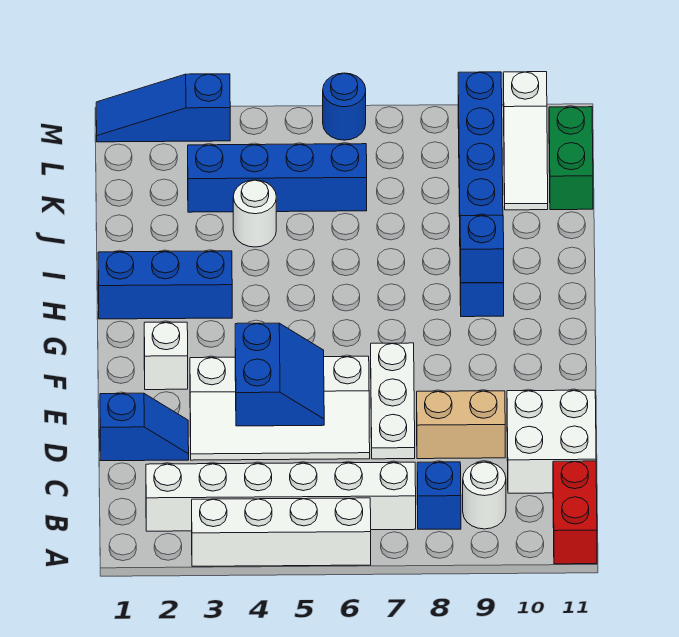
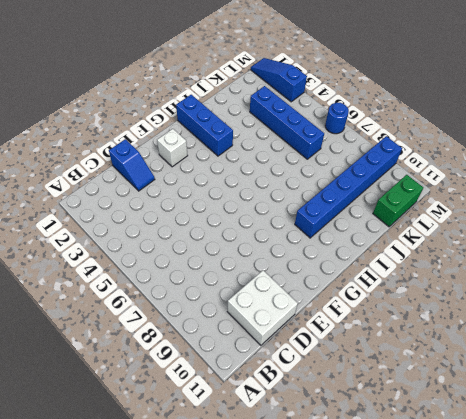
none -> white 1x4 brick [192,498,371,566]
none -> red 1x2 brick [553,461,597,564]
none -> white 1x6 brick [146,462,416,531]

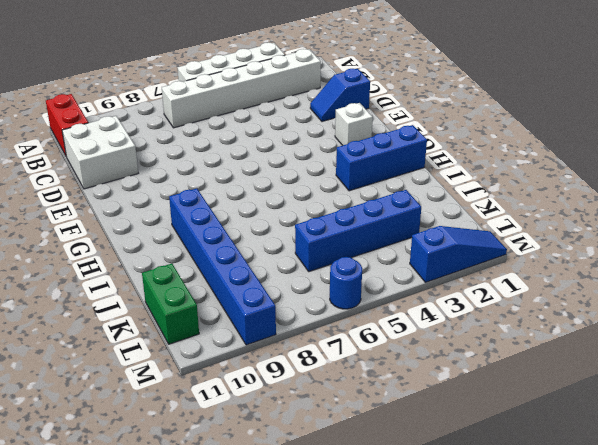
none -> blue 1x1 brick [417,462,461,529]
none -> white 1x1 round brick [463,462,506,529]
none -> white 2x4 slope [190,356,370,460]

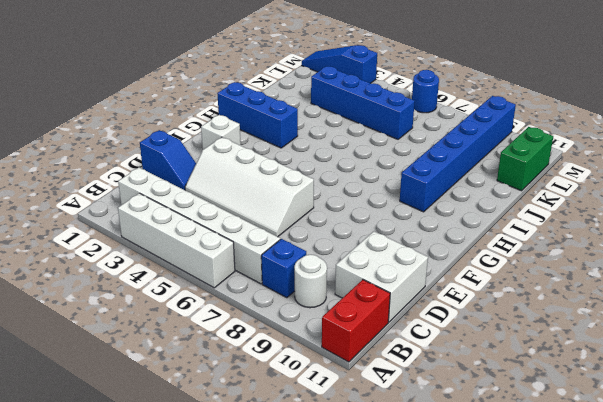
none -> white 1x3 plate [371,343,415,459]
none -> tan 1x2 brick [417,391,505,459]
none -> white 1x1 round brick [233,180,276,247]

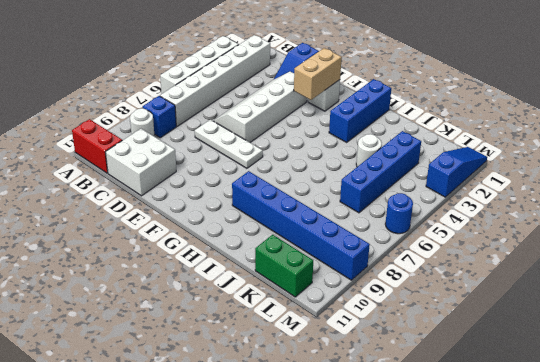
tan 1x2 brick [294,48,342,100] -> tan 1x2 brick moved to [417,391,505,459]
none -> white 1x3 slope [503,72,548,210]
none -> blue 2x2 slope [235,323,324,426]
none -> blue 1x1 brick [460,215,504,283]

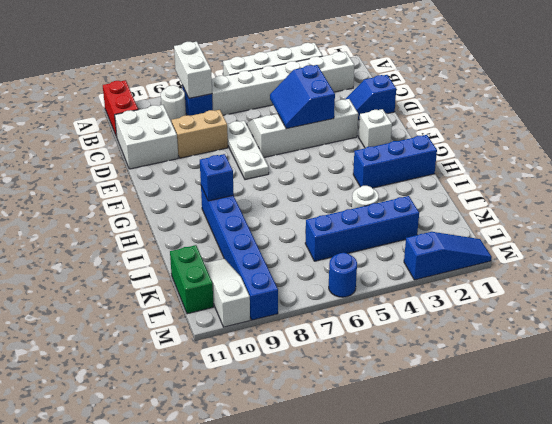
white 1x2 brick [174,42,212,98] -> none

